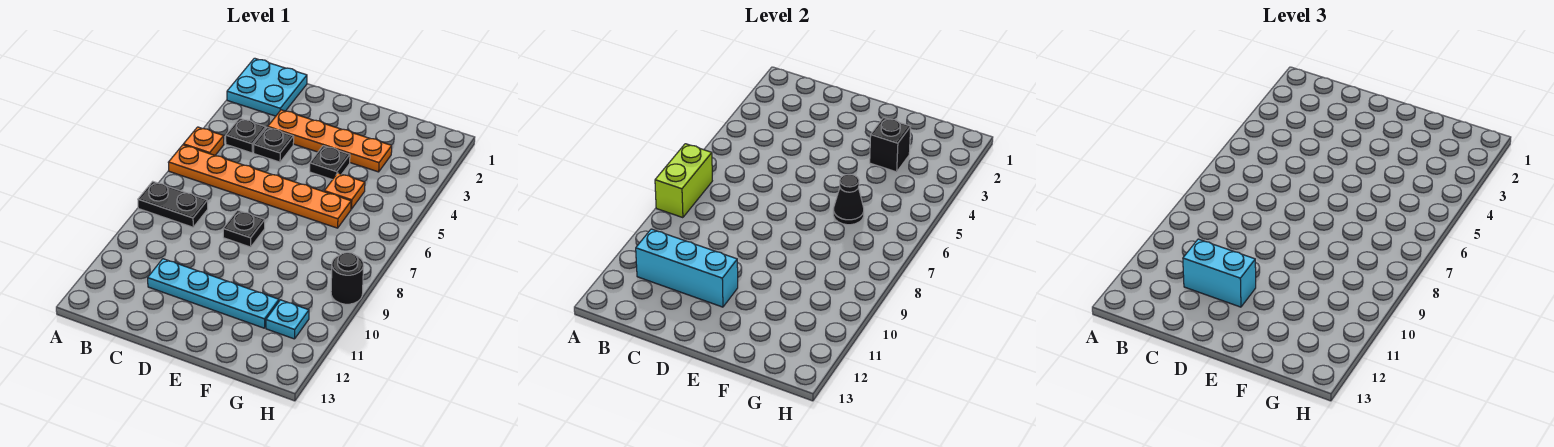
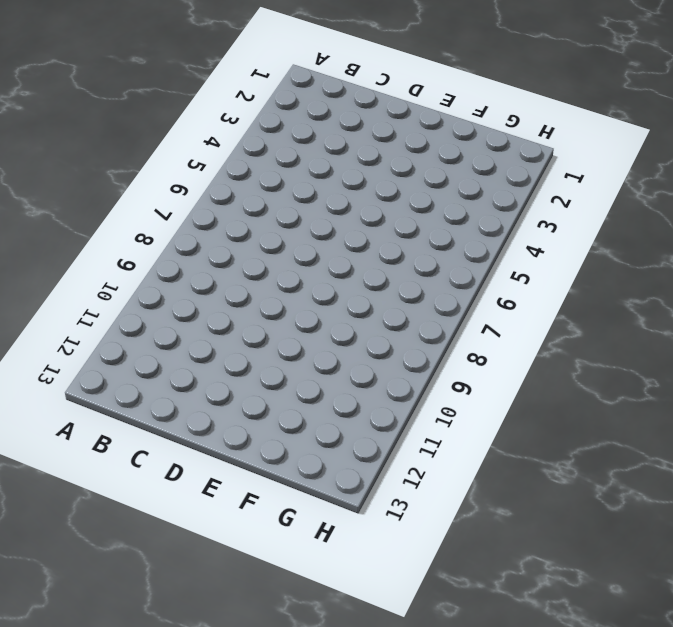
none -> cyan 2x2 plate [227,58,307,116]
none -> orange 1x1 plate [183,127,224,155]
none -> orange 1x6 plate [168,145,351,228]

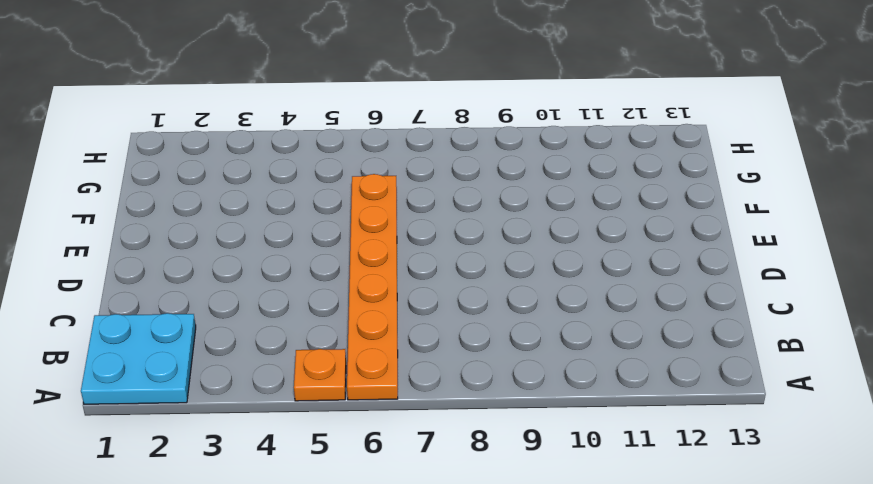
none -> black 1x2 plate [138,181,208,227]
none -> black 1x1 plate [226,118,266,153]
none -> orange 1x4 plate [268,110,392,172]

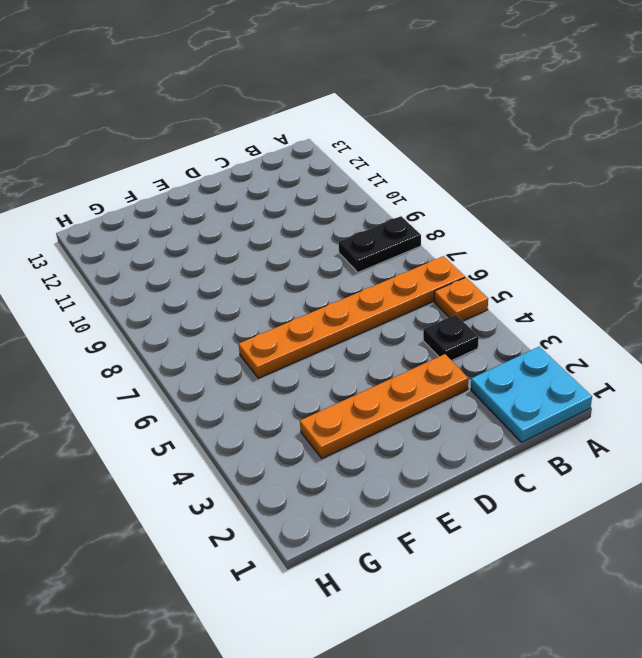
none -> black 1x1 plate [254,127,294,162]
none -> cyan 1x4 plate [148,259,279,328]
none -> black 1x1 plate [223,210,265,247]

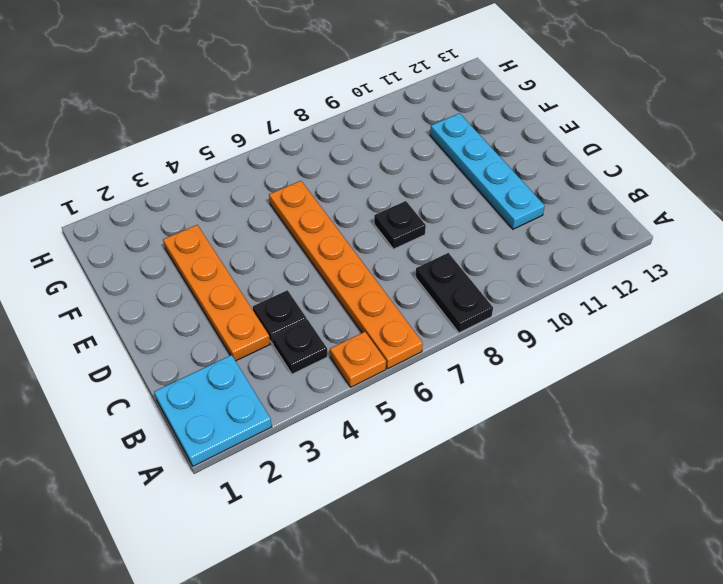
none -> black 1x1 plate [310,146,350,180]
none -> orange 1x1 plate [324,173,365,209]
none -> cyan 1x1 plate [266,300,309,339]

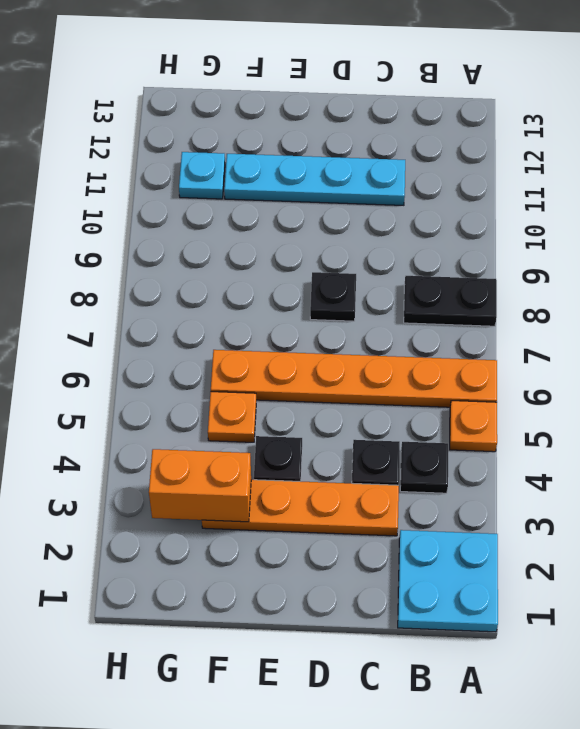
orange 1x2 brick [149,449,251,522] -> black 1x1 brick [870,118,911,172]
none -> black 1x1 round brick [331,253,363,304]
none -> lime 1x2 brick [655,144,712,218]
none -> cyan 1x3 brick [636,229,738,307]

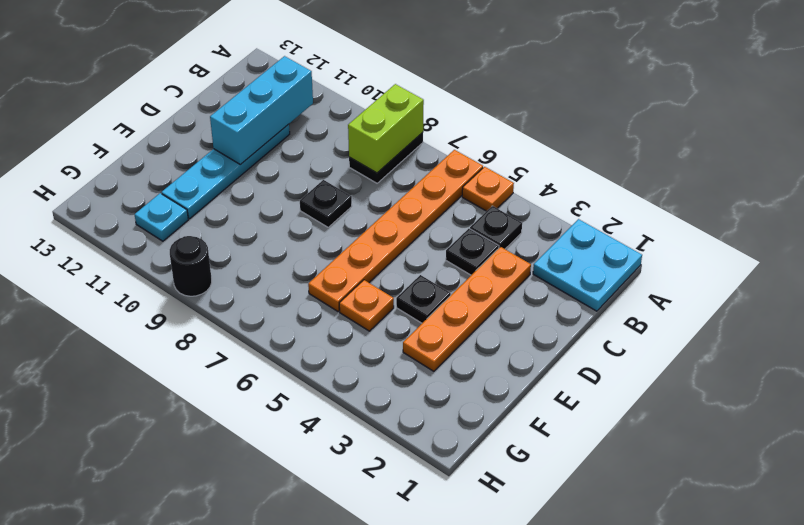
lime 1x2 brick [348,84,424,173] -> lime 1x2 brick turned to [655,144,712,218]
none -> black 1x1 brick [870,118,911,172]
none -> black 1x1 cone [833,174,864,225]
none -> cyan 1x2 brick [1183,239,1256,307]

